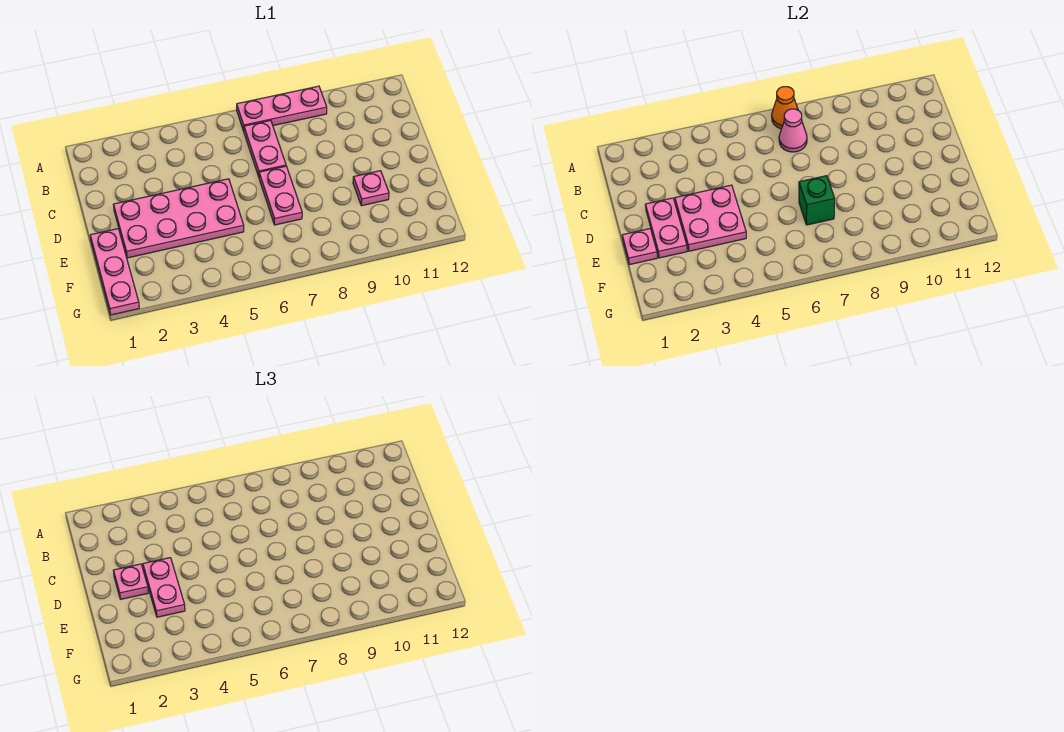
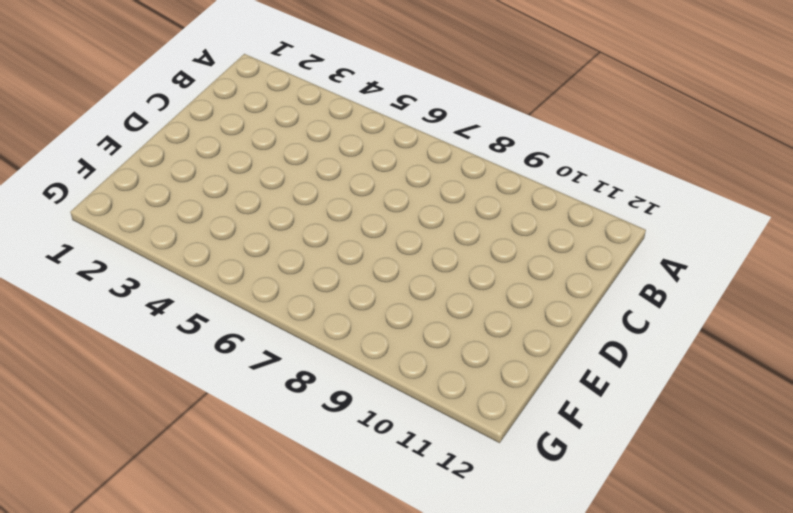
none -> pink 1x3 plate [237,86,327,131]
none -> pink 1x2 plate [244,120,286,176]
none -> pink 2x4 plate [113,179,244,258]

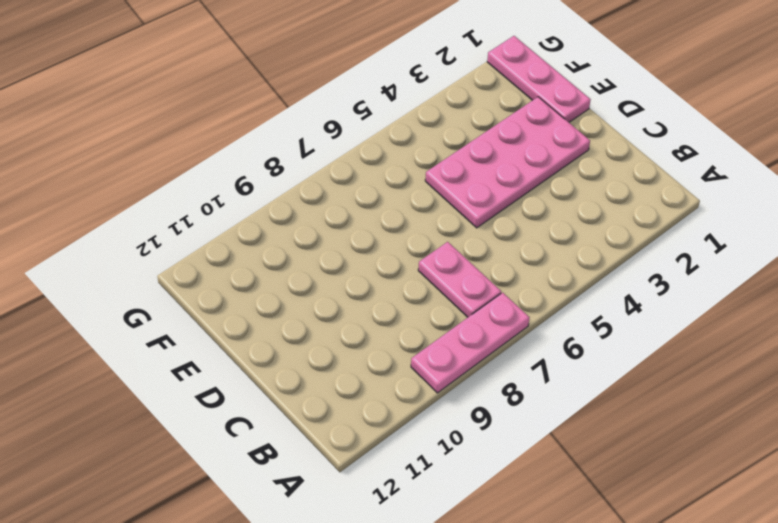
none -> pink 1x2 plate [259,166,302,225]
none -> pink 1x1 plate [353,171,389,206]
none -> orange 1x1 cone [772,87,798,129]

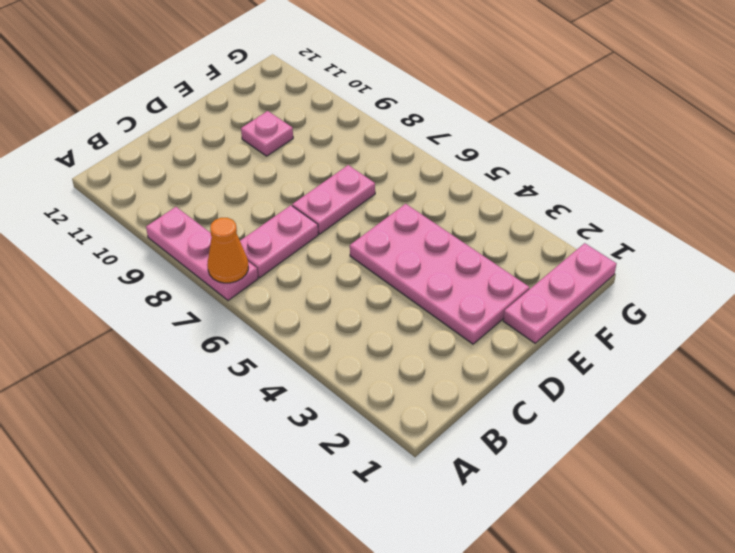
none -> pink 1x1 cone [779,109,807,152]
none -> pink 1x2 plate [645,198,687,258]
none -> pink 2x2 plate [675,185,746,251]

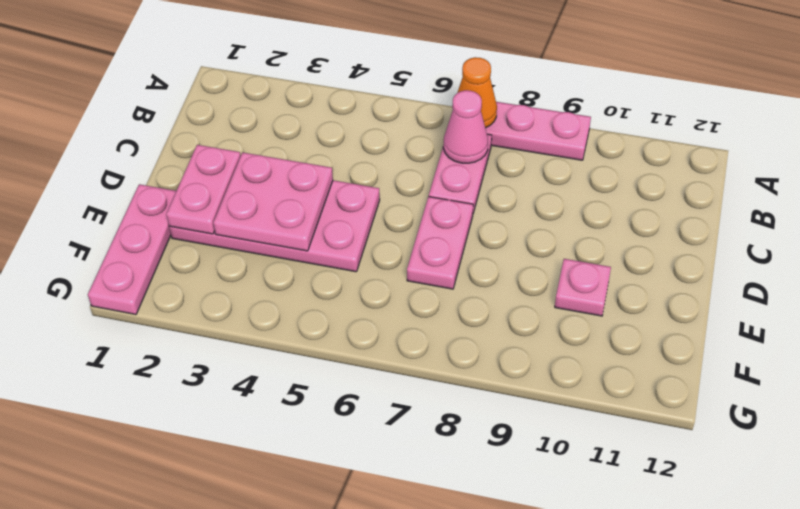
none -> pink 1x1 plate [622,229,658,265]
none -> green 1x1 brick [799,176,835,225]
none -> pink 1x1 plate [113,564,148,599]

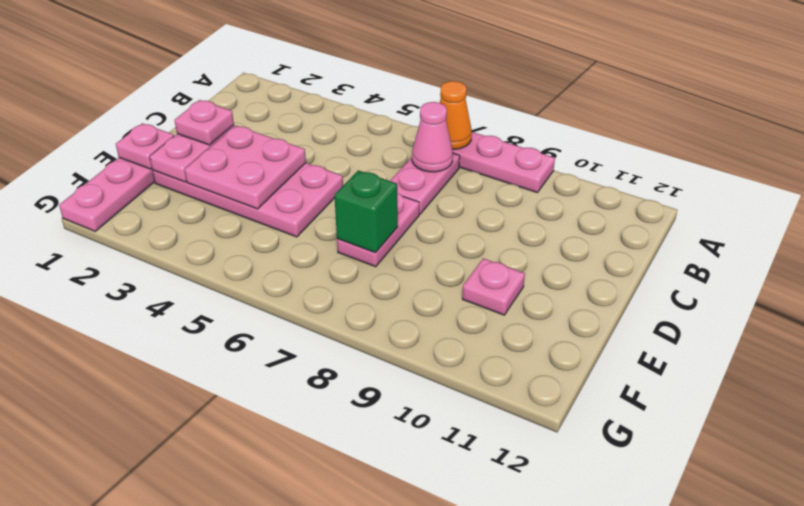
none -> pink 1x2 plate [143,558,185,617]

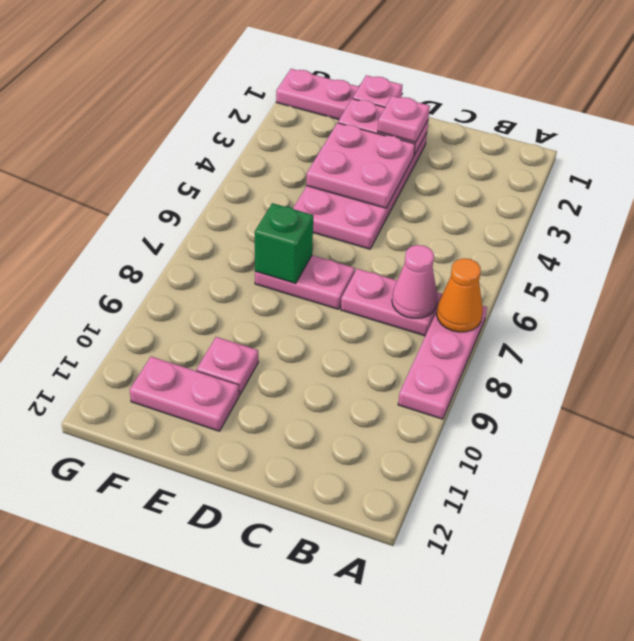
pink 1x2 plate [130,357,239,431] -> pink 1x2 plate moved to [143,558,185,617]

